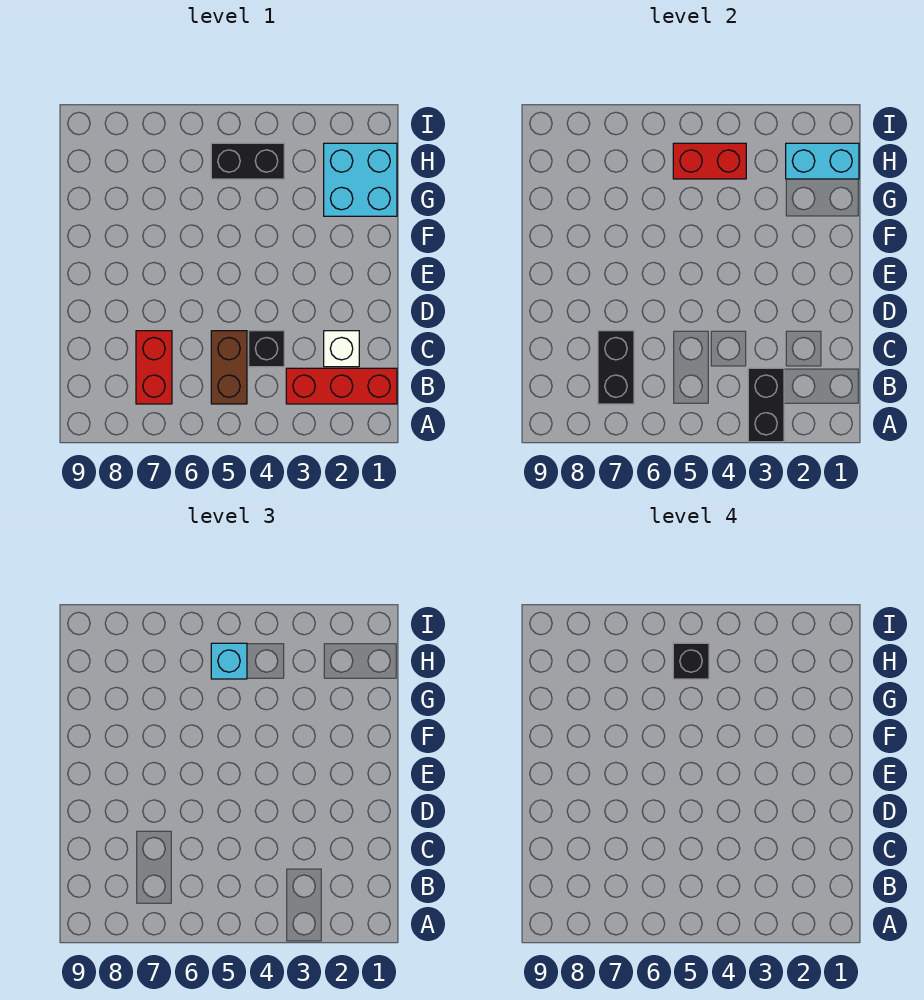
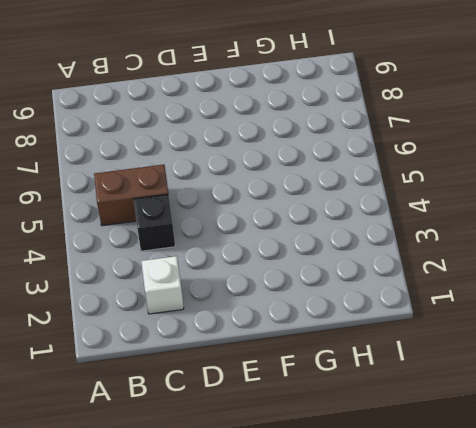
none -> red 1x3 brick [286,368,397,404]
none -> red 1x2 brick [136,331,172,404]
none -> cyan 2x2 brick [324,143,397,216]

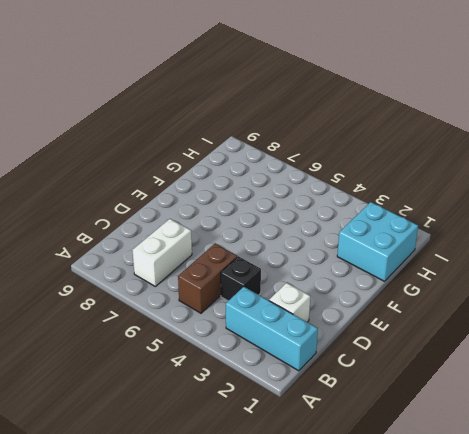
cyan 1x3 brick [226,287,318,371] -> red 1x3 brick [286,368,397,404]
white 1x2 brick [132,219,192,286] -> red 1x2 brick [136,331,172,404]
none -> black 1x2 brick [211,143,284,179]
none -> black 1x2 brick [748,368,784,442]
none -> black 1x2 brick [598,331,634,404]

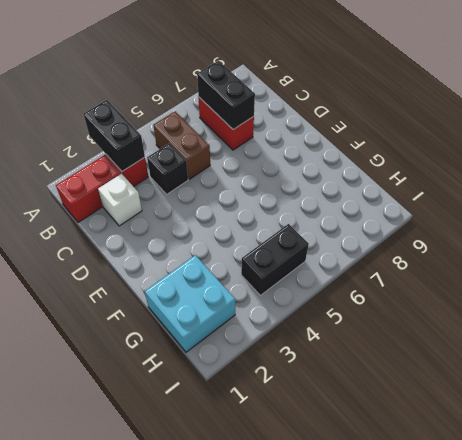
none -> cyan 1x2 brick [786,143,859,179]
none -> red 1x2 brick [673,143,746,179]
none -> cyan 1x1 brick [211,643,247,679]

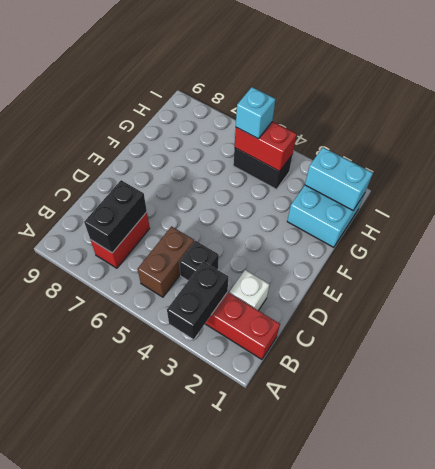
none -> black 1x1 brick [673,643,709,679]

